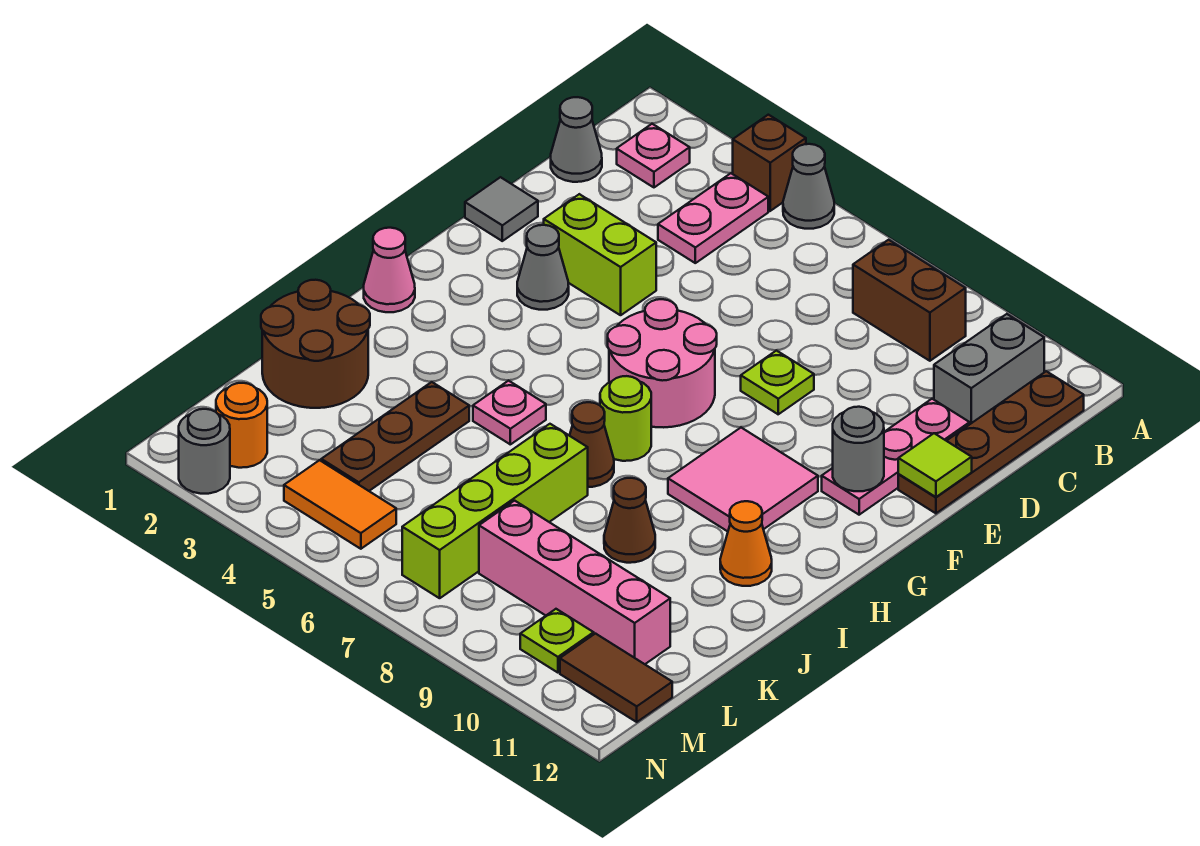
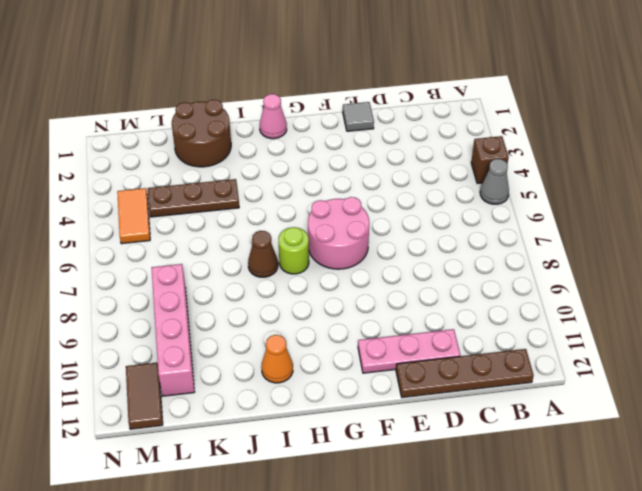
none -> pink 1x1 plate [617,124,690,187]
none -> pink 1x2 plate [658,173,768,263]
none -> brown 1x2 brick [853,240,966,361]
none -> grey 1x2 brick [934,314,1044,424]

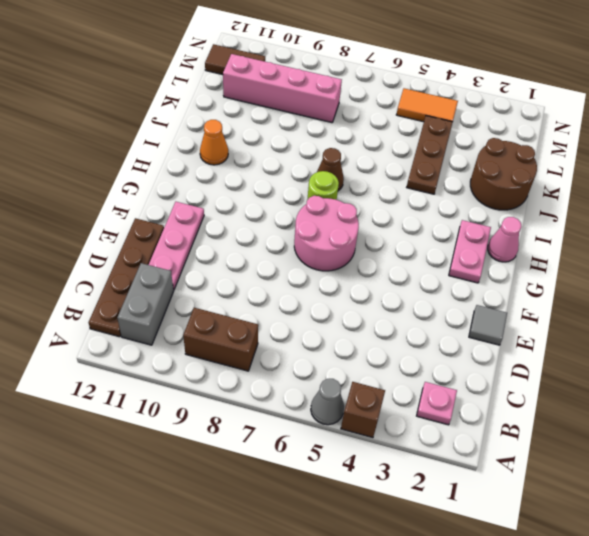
pink 1x2 plate [449,220,491,283] -> pink 1x2 plate moved to [658,173,768,263]
none -> grey 1x1 cone [551,97,602,182]
none -> lime 1x2 brick [544,194,656,315]
none -> lime 1x1 plate [741,350,814,414]
none -> grey 1x1 cone [517,225,569,310]

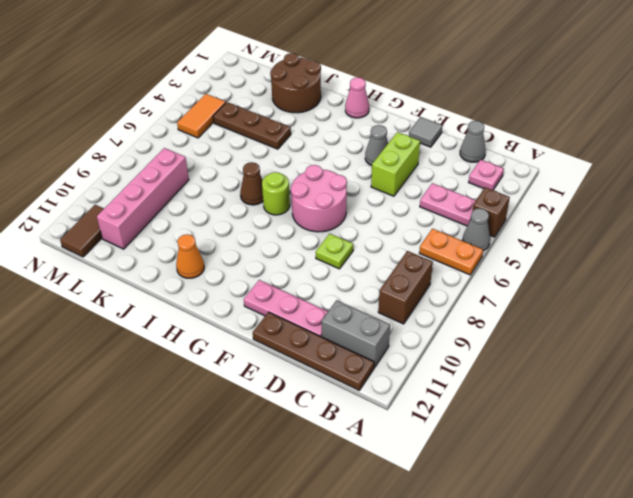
orange 1x2 plate [419,229,483,275] -> none
none -> pink 2x2 tile [668,428,818,531]
none -> pink 1x1 plate [473,381,546,444]
none -> lime 1x4 brick [402,424,588,598]
none -> brown 1x1 cone [604,478,655,563]

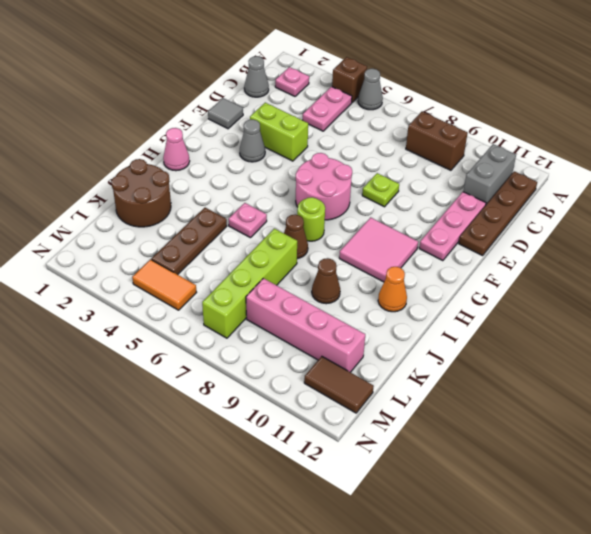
none -> orange 1x1 round brick [216,383,267,468]
none -> lime 1x1 plate [520,609,594,673]
none -> grey 1x1 round brick [179,409,230,494]
none -> lime 1x1 tile [898,433,972,497]

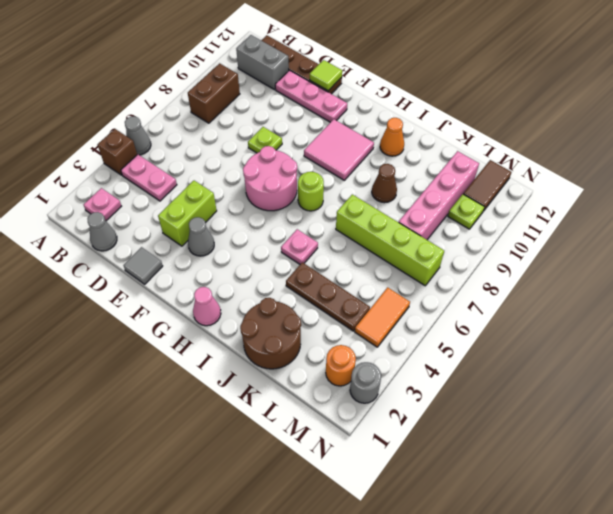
none -> brown 1x1 cone [570,402,614,487]
none -> grey 1x1 round brick [833,407,884,491]

